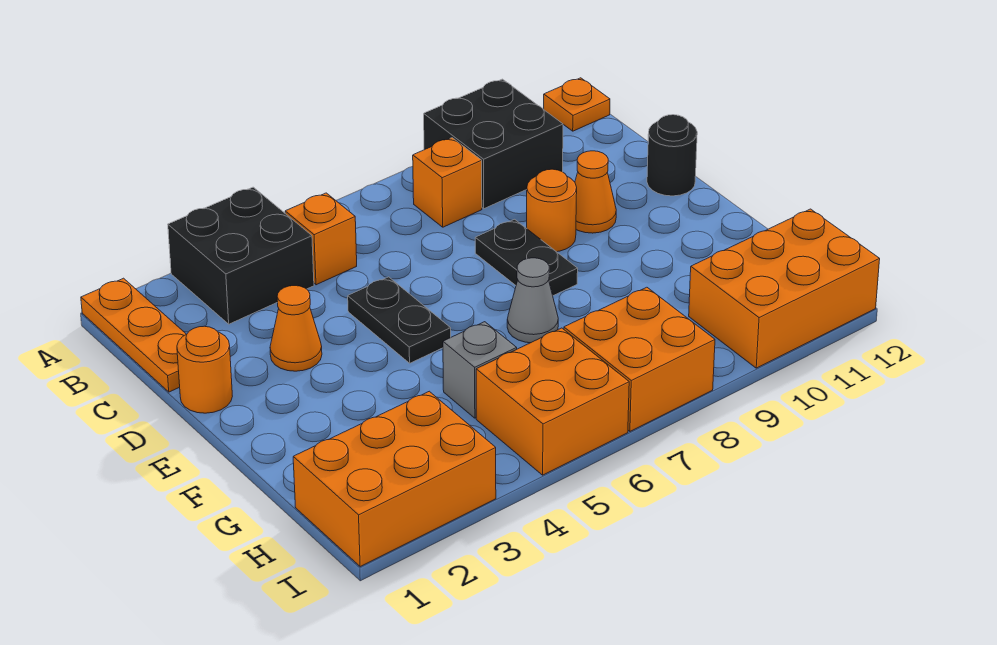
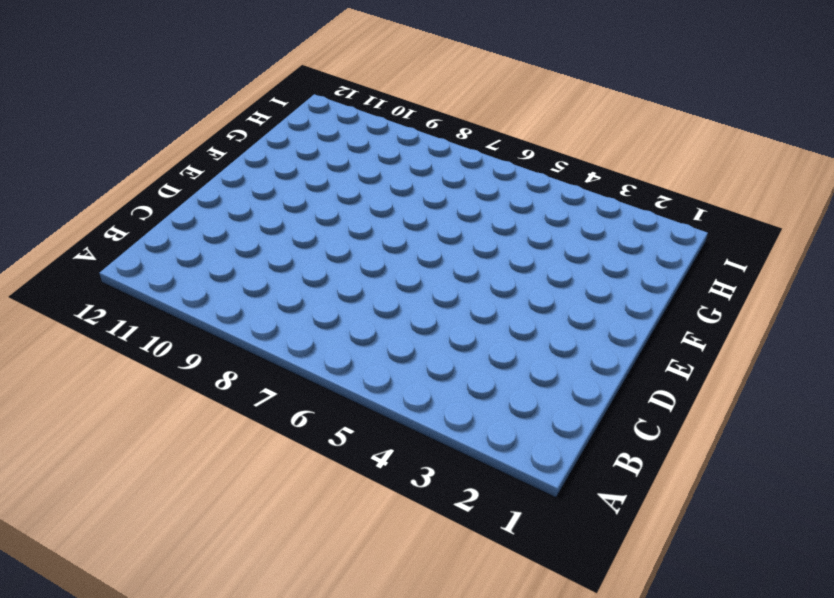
none -> orange 1x3 plate [81,278,186,392]
none -> black 2x2 brick [168,187,314,324]
none -> black 2x2 brick [424,79,563,209]

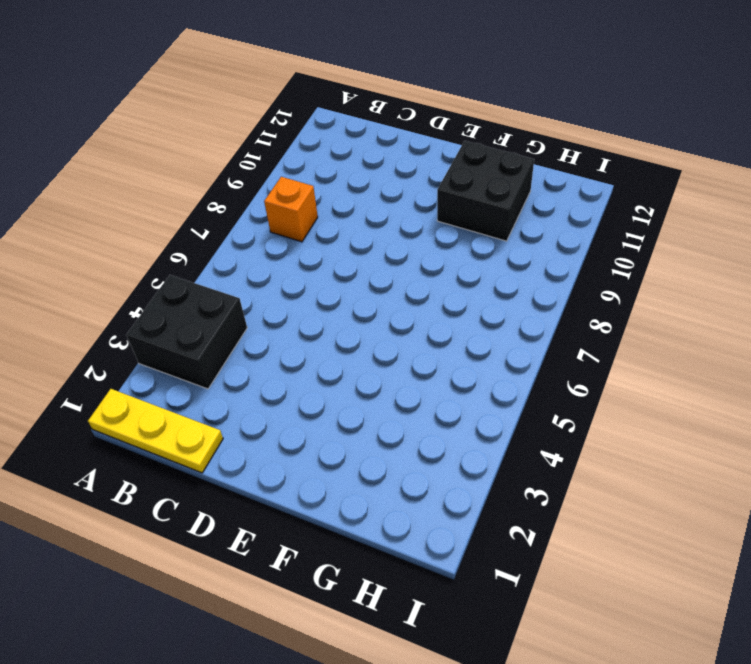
yellow 1x3 plate [88,389,223,473] -> orange 1x3 plate [81,278,186,392]
black 2x2 brick [437,141,534,241] -> black 2x2 brick moved to [424,79,563,209]
none -> orange 1x1 plate [544,78,610,131]
none -> orange 1x1 brick [285,193,357,285]
none -> orange 1x1 round brick [177,326,232,413]

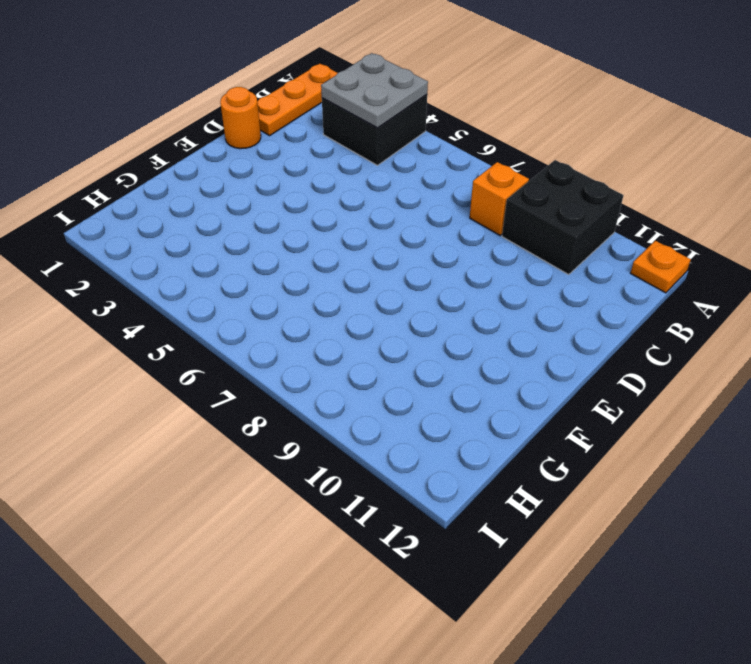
grey 2x2 plate [321,53,428,128] -> none
none -> orange 1x1 brick [285,193,357,285]
none -> orange 1x1 cone [270,286,322,371]
none -> black 1x2 plate [348,277,451,363]

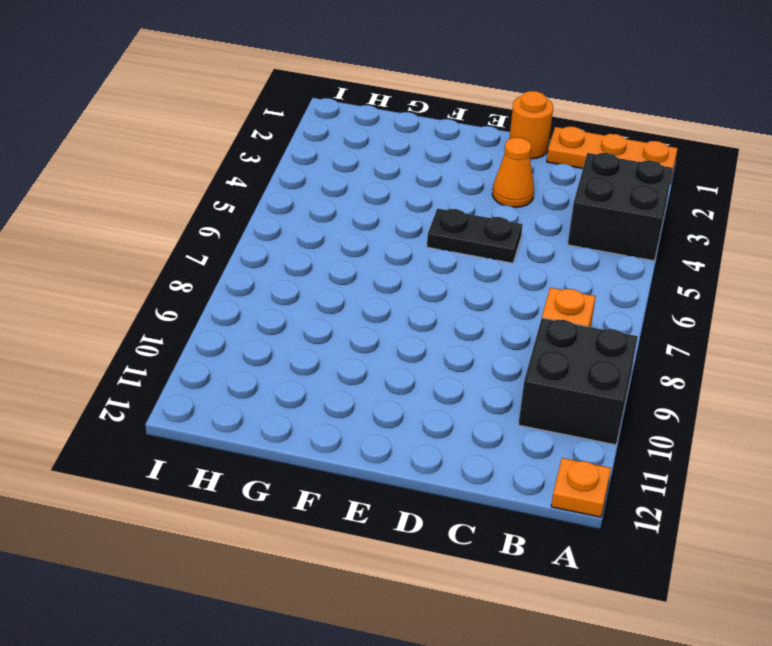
none -> orange 1x1 brick [285,193,357,285]
none -> black 1x2 plate [475,219,578,296]
none -> orange 1x1 round brick [527,169,577,252]

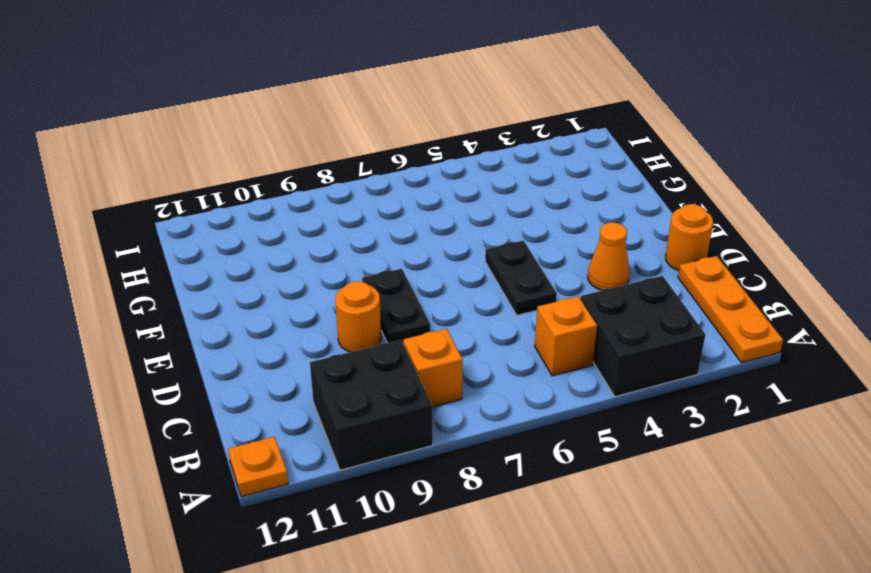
none -> orange 1x1 cone [575,151,616,233]
none -> black 1x1 round brick [647,115,697,196]
none -> grey 1x1 cone [507,258,558,343]

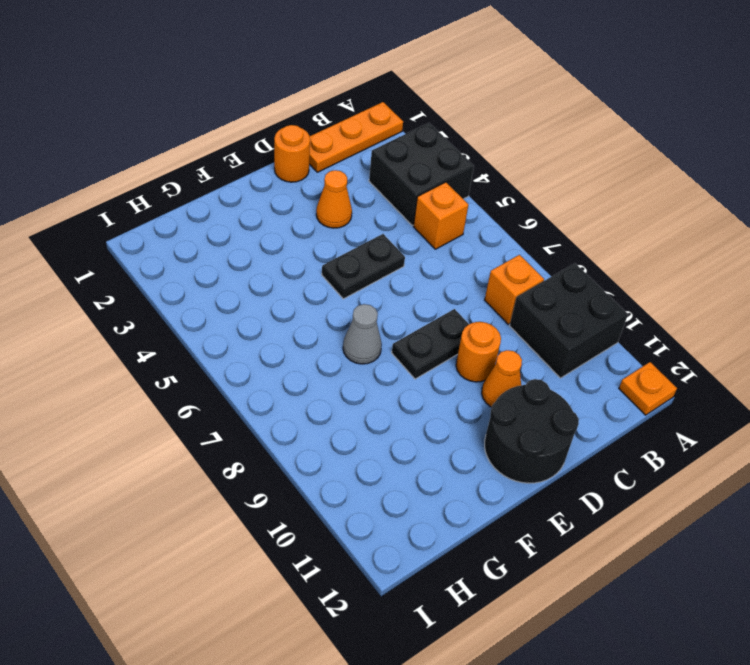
black 2x2 round brick [485,379,579,483] -> black 1x1 round brick [647,115,697,196]
none -> grey 1x1 brick [443,322,517,418]
none -> orange 2x3 brick [293,391,496,567]
none -> orange 2x2 brick [476,328,629,475]

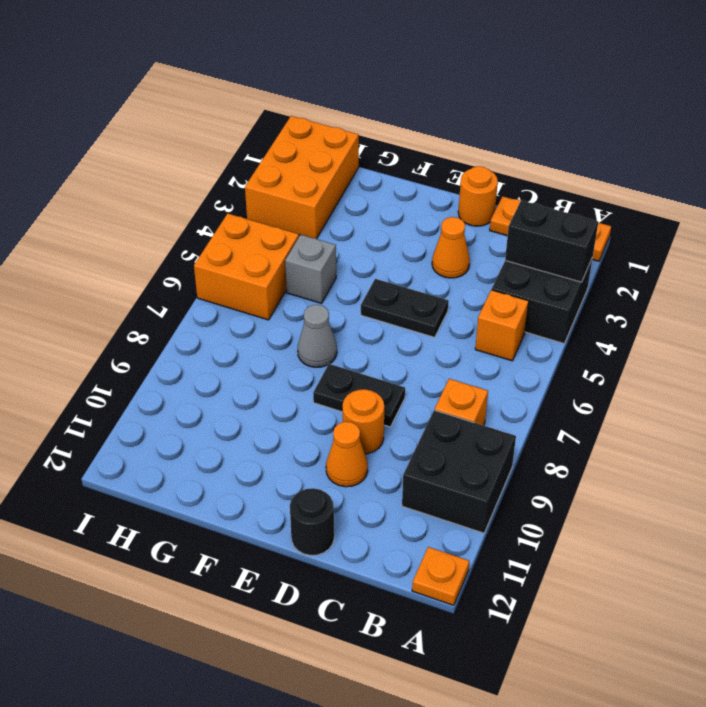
black 1x2 brick [505,200,598,282] -> none
none -> orange 2x2 brick [564,287,715,431]
none -> orange 2x3 brick [689,209,880,368]

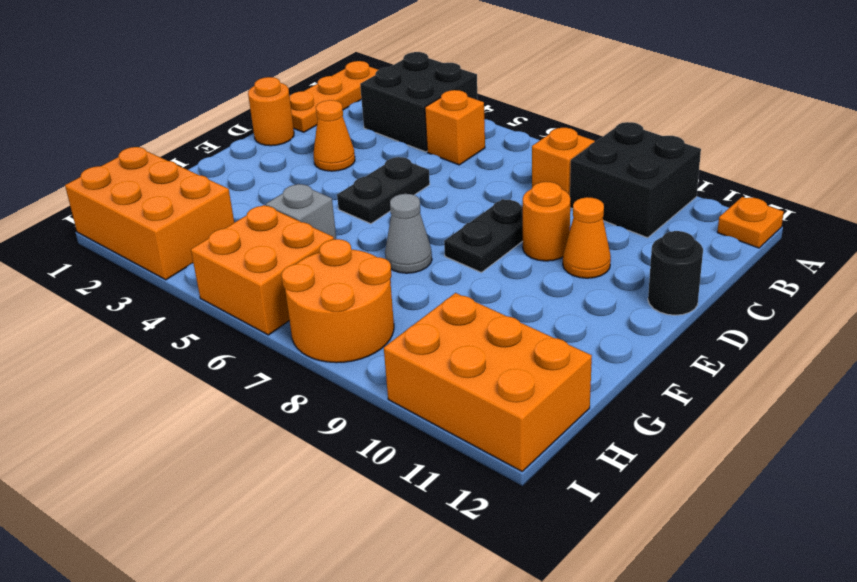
orange 2x2 round brick [281,239,394,363] -> orange 2x2 brick [564,287,715,431]

